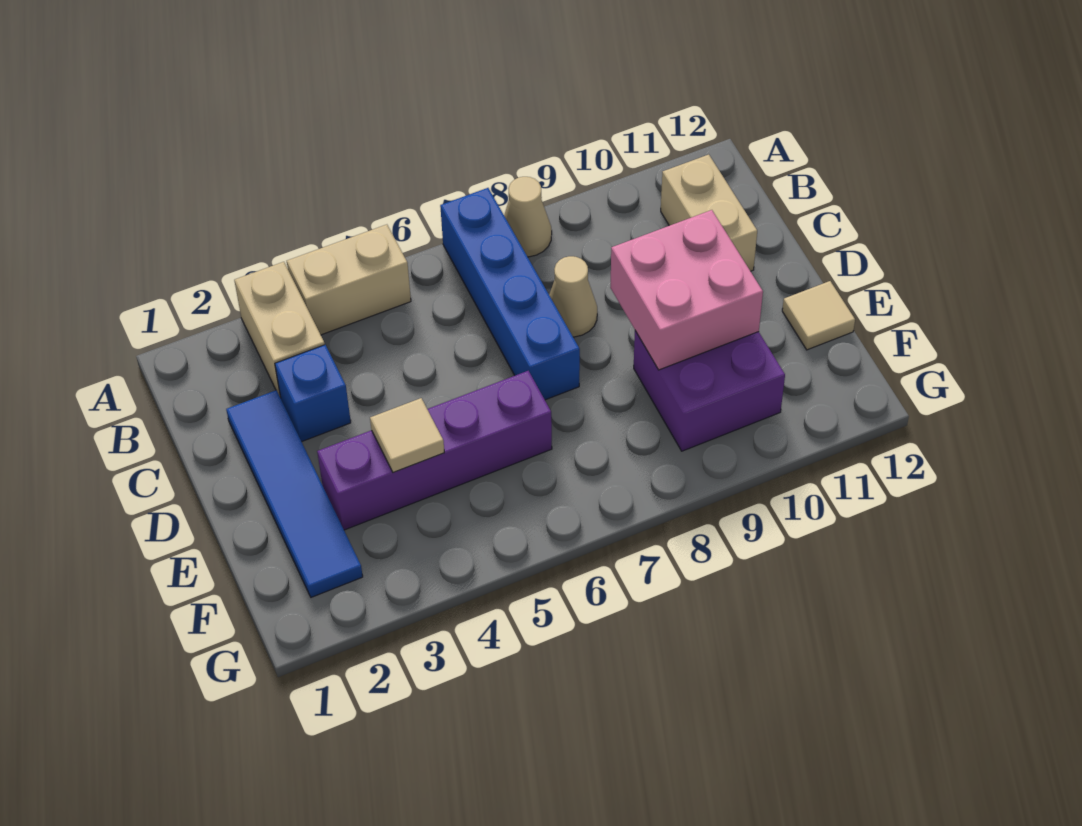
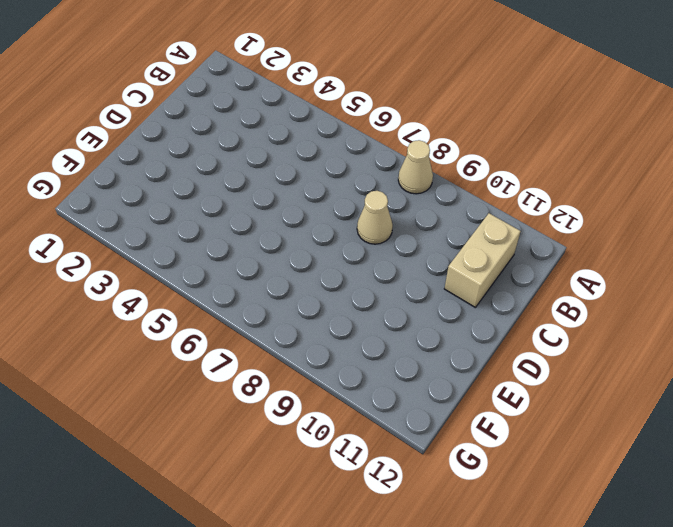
none -> tan 1x2 brick [234,262,325,398]
none -> tan 1x2 brick [287,225,411,335]
none -> blue 1x4 brick [440,188,580,400]

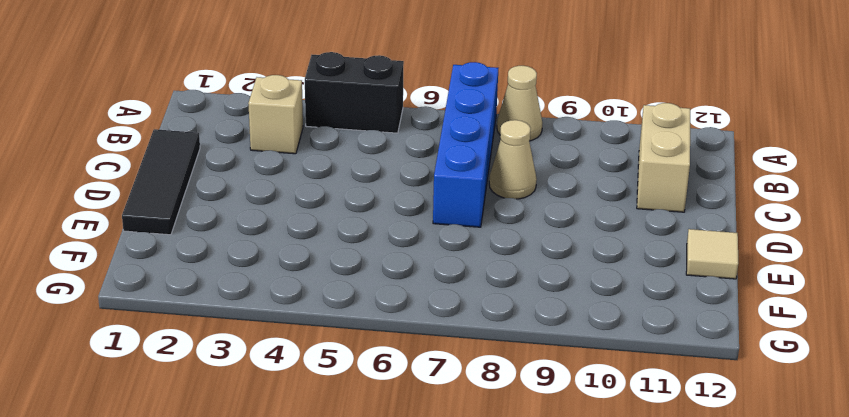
black 1x2 brick [305,52,404,133] -> tan 1x2 brick [287,225,411,335]
tan 1x1 brick [248,75,303,154] -> tan 1x2 brick [234,262,325,398]
black 1x3 tile [122,129,200,235] -> none
none -> blue 1x4 tile [226,390,363,597]
none -> blue 1x1 brick [275,345,351,442]
none -> purple 1x4 brick [317,371,552,530]

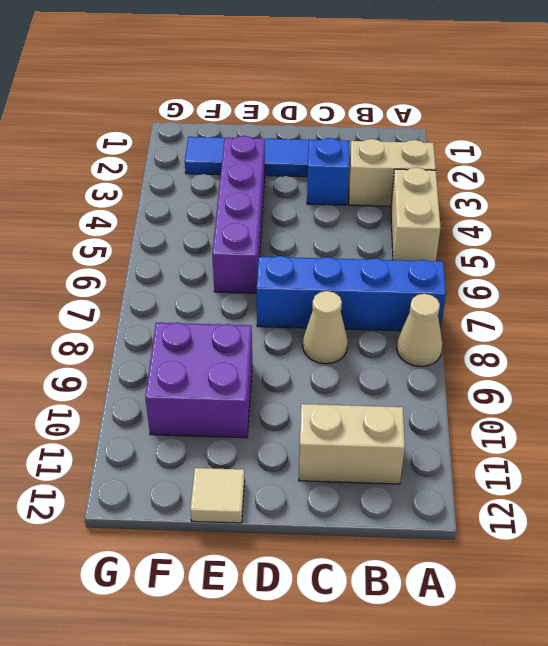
none -> pink 2x2 brick [610,210,763,370]
none -> tan 1x1 tile [370,398,444,473]

